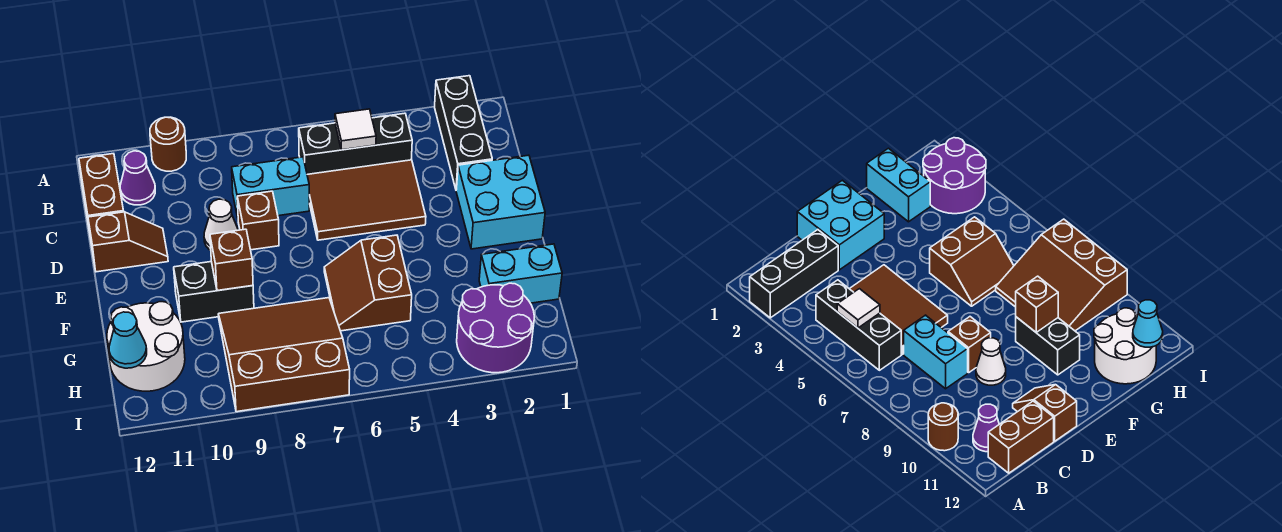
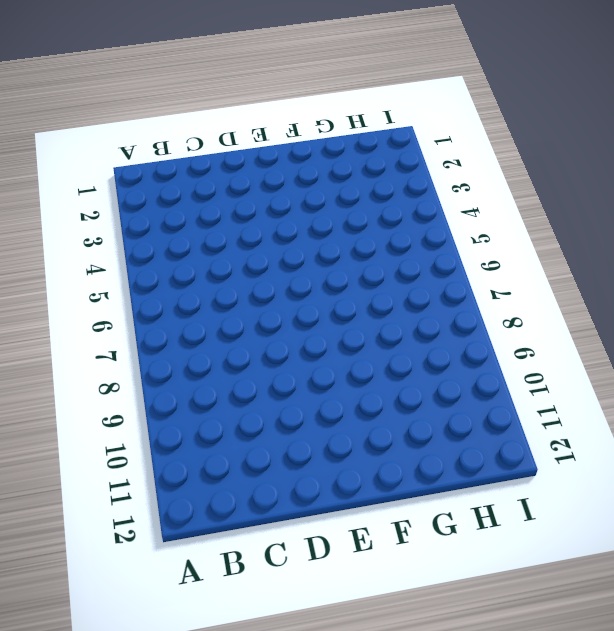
none -> black 1x3 brick [435,76,492,190]
none -> brown 1x1 round brick [150,117,186,171]
none -> black 1x3 brick [299,113,412,174]

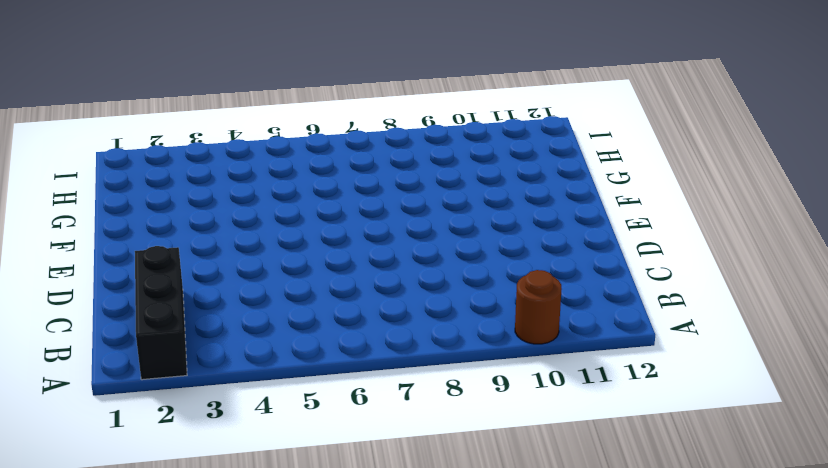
none -> black 1x3 brick [299,113,412,174]
none -> purple 1x1 cone [120,151,155,205]
none -> brown 1x2 brick [79,154,124,232]

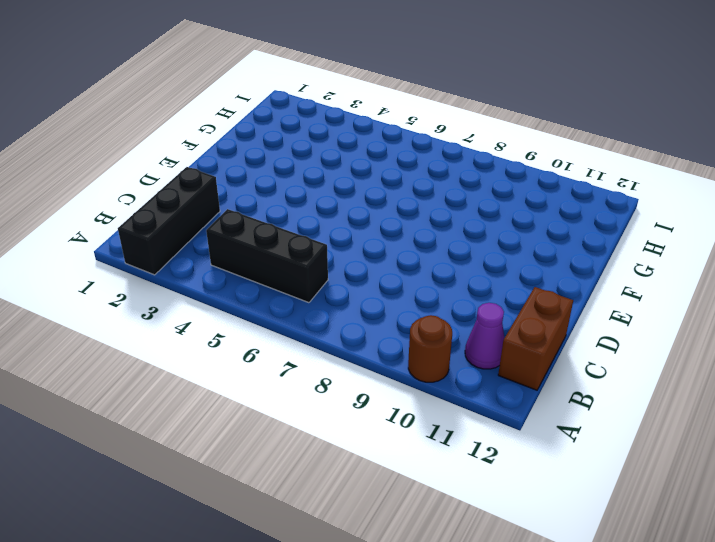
none -> brown 2x3 tile [307,160,426,240]
none -> cyan 1x2 brick [232,157,309,218]
none -> cyan 2x2 brick [456,155,545,249]

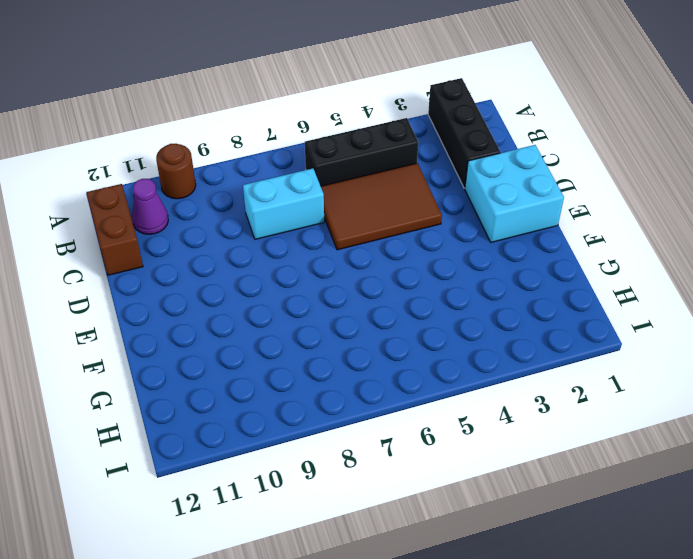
none -> brown 1x1 brick [237,191,279,250]
none -> white 1x1 cone [204,199,238,250]
none -> brown 1x2 slope [88,212,168,272]

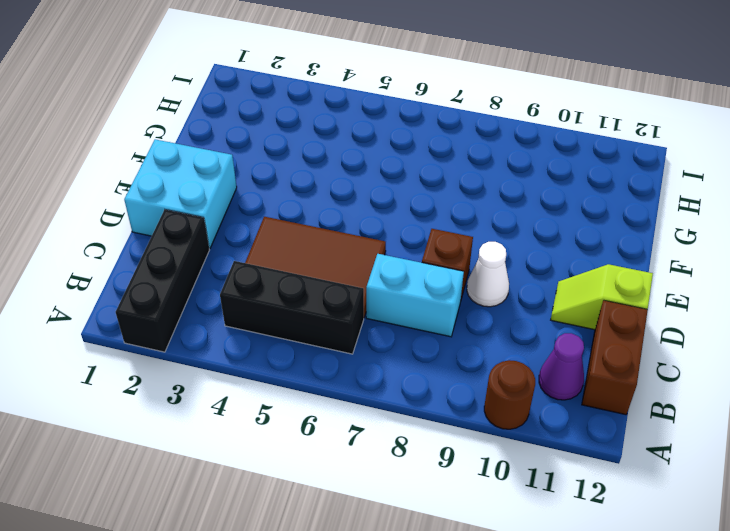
lime 1x2 slope [551,264,653,330] -> brown 1x2 slope [88,212,168,272]
none -> brown 2x2 slope [324,235,412,331]
none -> black 1x2 brick [174,262,254,322]
none -> cyan 1x2 brick [479,244,562,303]

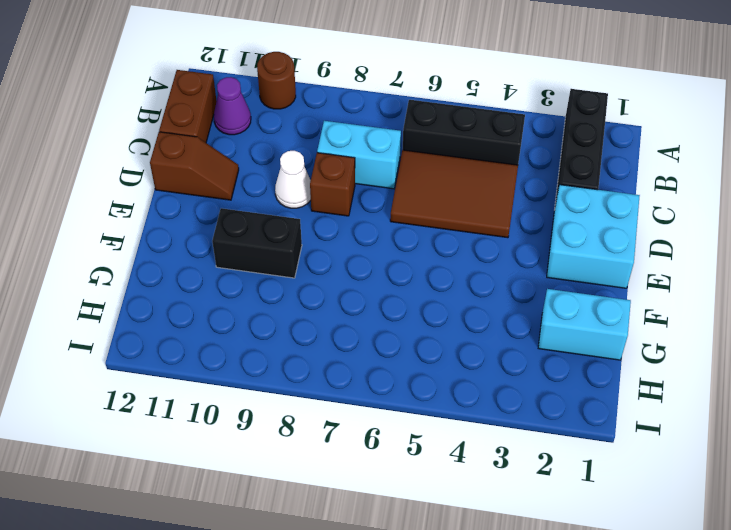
none -> brown 2x2 slope [324,235,412,331]
none -> brown 3x3 slope [218,298,350,412]
none -> white 2x2 round brick [107,302,185,391]

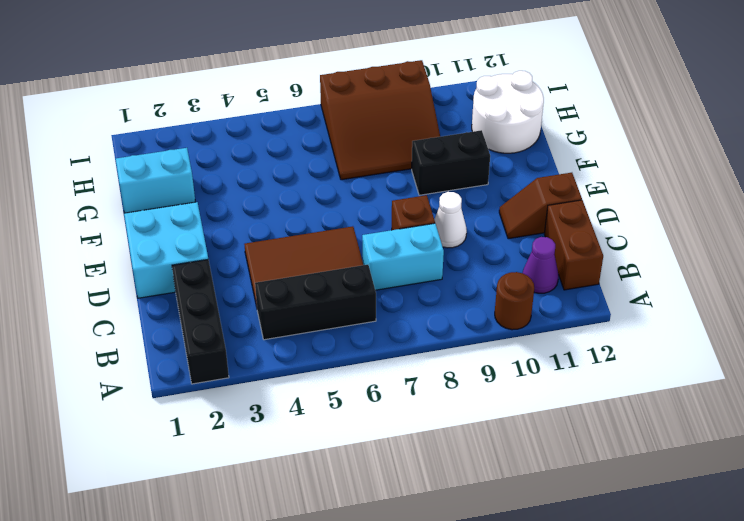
none -> brown 2x2 slope [324,235,412,331]
none -> purple 2x2 round brick [457,283,534,373]
none -> white 1x1 tile [335,109,376,150]

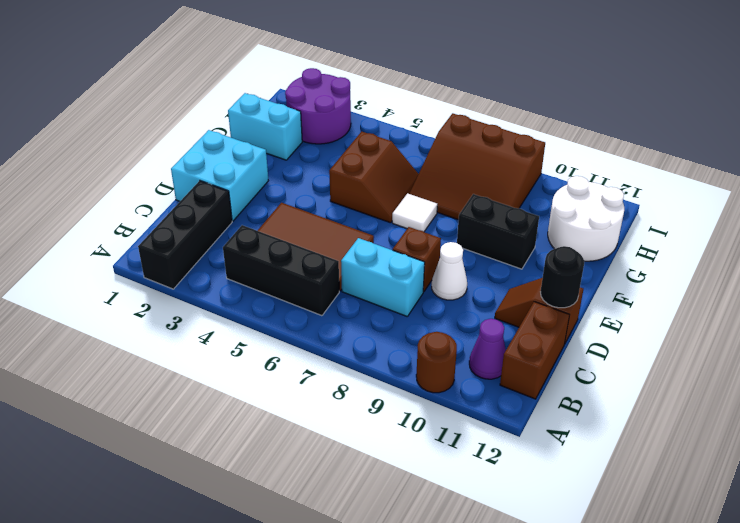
black 1x1 round brick [541,246,584,308] -> none
white 1x1 tile [392,193,437,232] -> white 1x1 tile moved to [335,109,376,150]
none -> brown 1x1 brick [210,229,253,291]
none -> cyan 1x1 cone [109,312,147,368]

